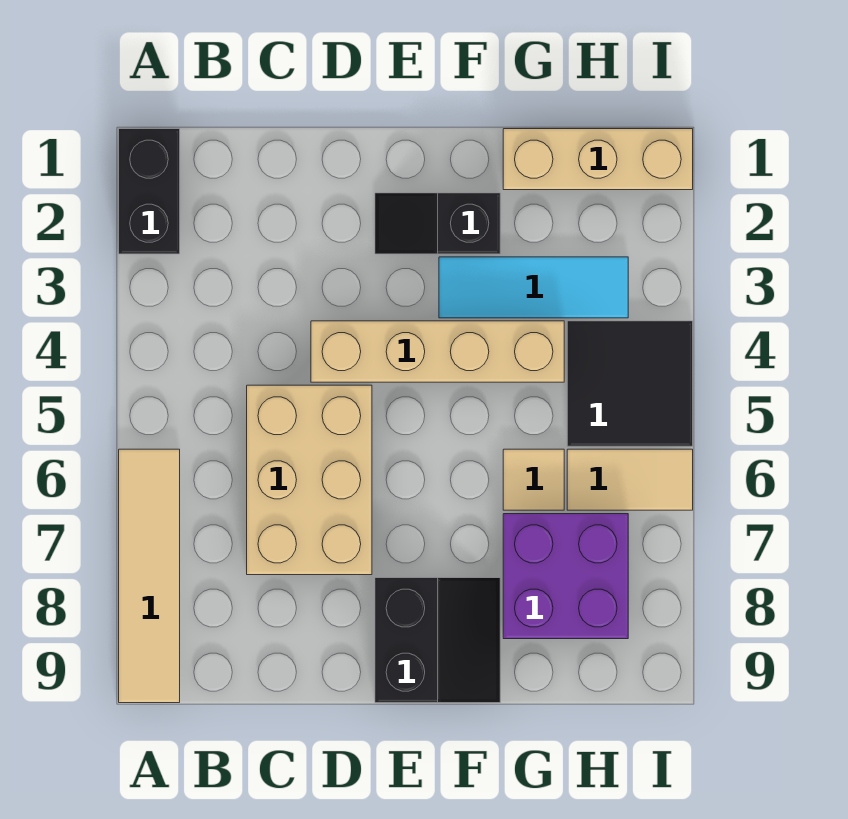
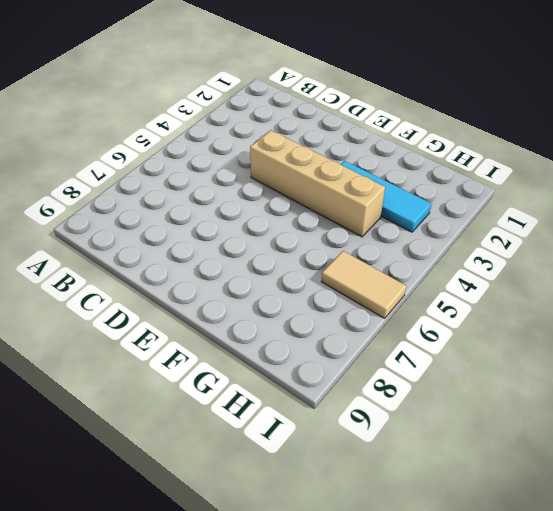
none -> black 1x2 brick [119,129,180,254]
none -> tan 1x4 tile [119,449,180,703]
none -> tan 2x3 brick [247,385,372,575]

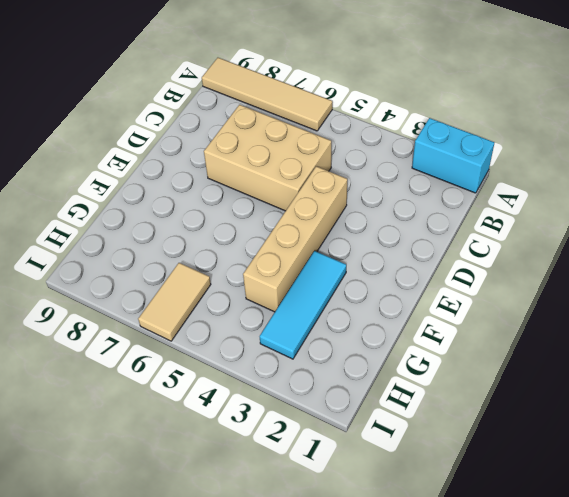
cyan 1x2 brick [412,118,495,193] -> black 1x2 brick [119,129,180,254]
none -> black 1x2 slope [375,193,500,254]
none -> black 2x2 slope [375,578,500,703]
none -> tan 1x3 brick [503,129,693,190]

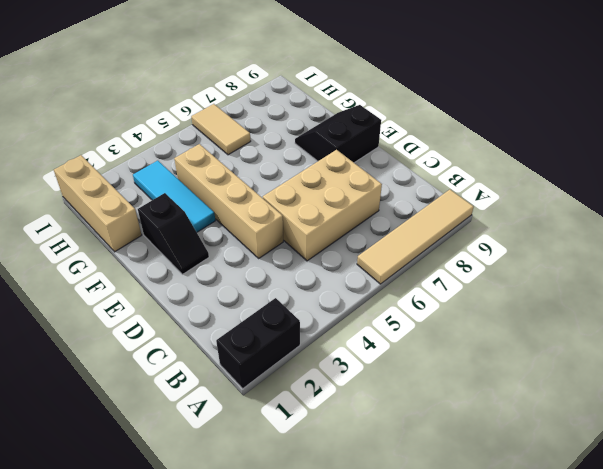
none -> tan 1x1 tile [503,449,564,510]
none -> purple 2x2 brick [503,514,628,639]
none -> black 2x2 tile [567,321,693,446]

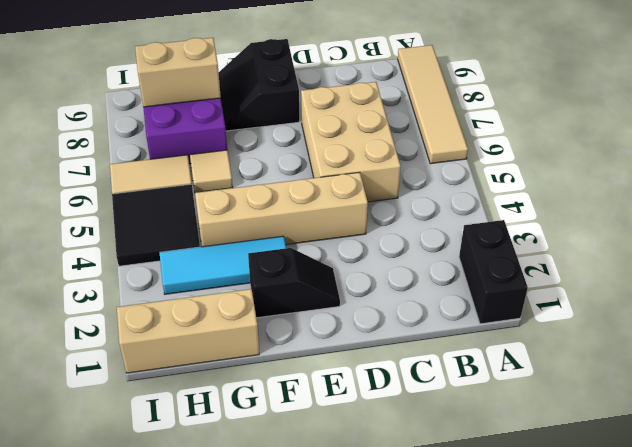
tan 1x2 brick [135,38,221,107] -> none

